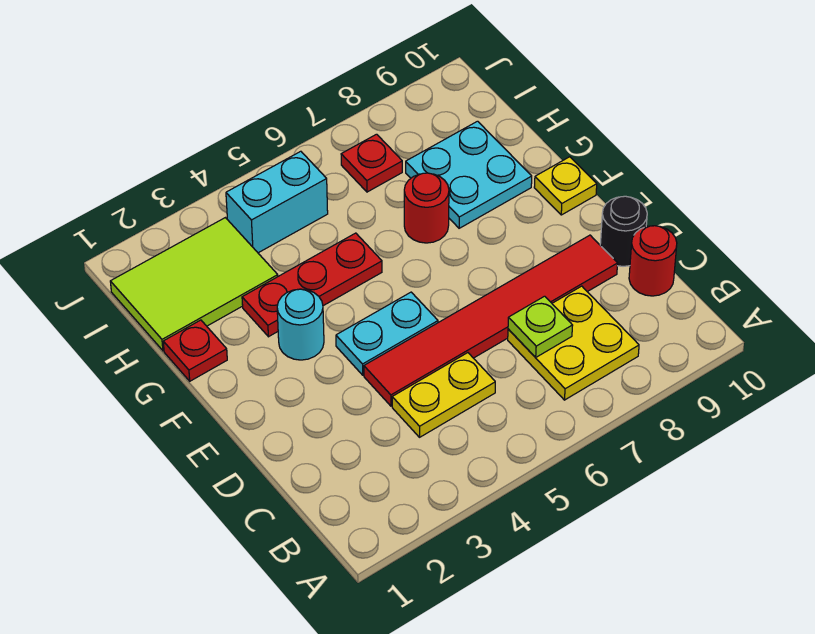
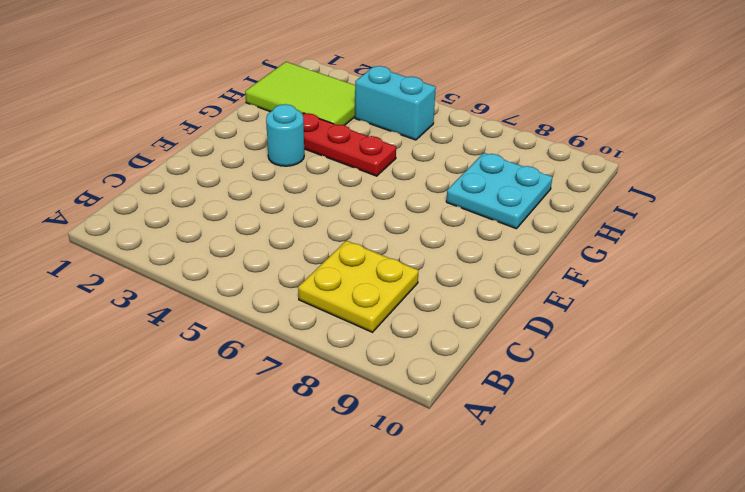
none -> yellow 1x2 plate [392,353,495,437]
none -> red 1x1 round brick [629,226,677,296]
none -> red 1x6 tile [364,235,618,406]

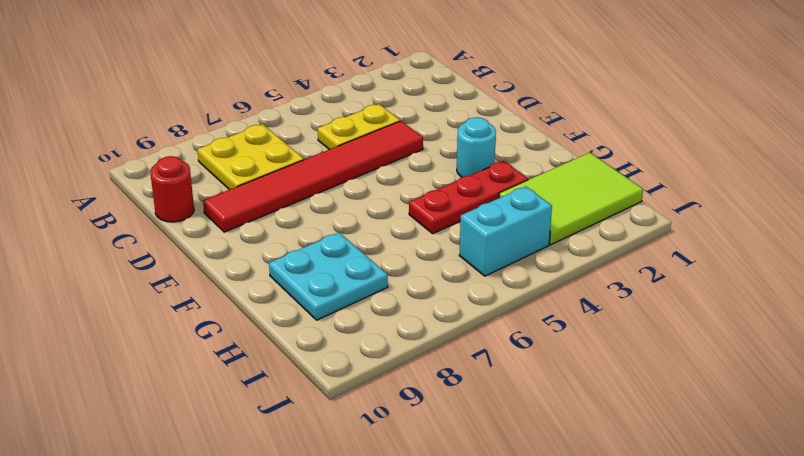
none -> black 1x1 round brick [600,196,647,266]
none -> cyan 1x2 plate [336,292,438,375]
none -> yellow 1x1 plate [534,157,597,215]

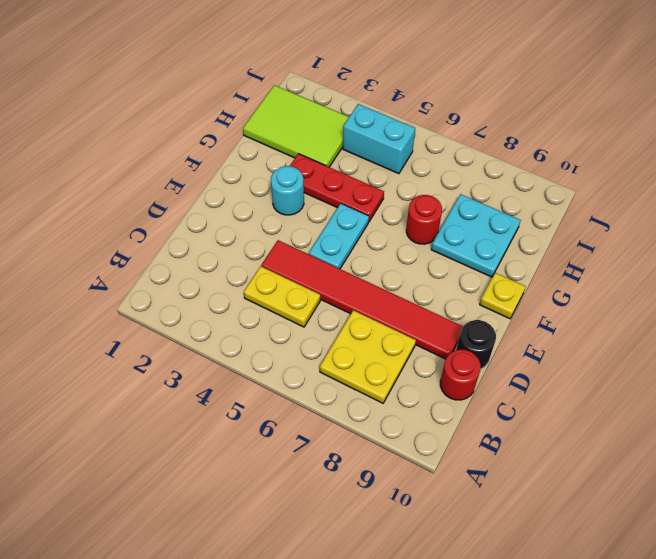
cyan 1x2 plate [309,203,369,269] -> cyan 1x2 plate turned to [336,292,438,375]
none -> red 1x1 plate [163,320,227,381]
none -> red 1x1 plate [341,134,402,192]
none -> lime 1x1 plate [508,296,573,357]

